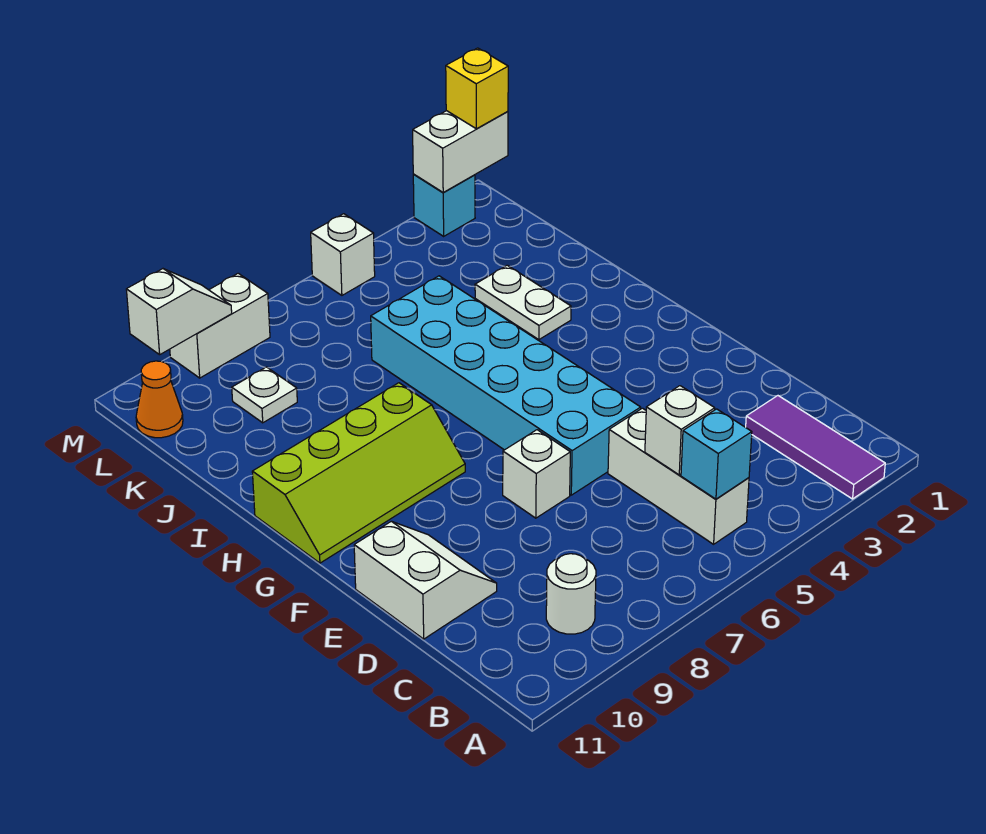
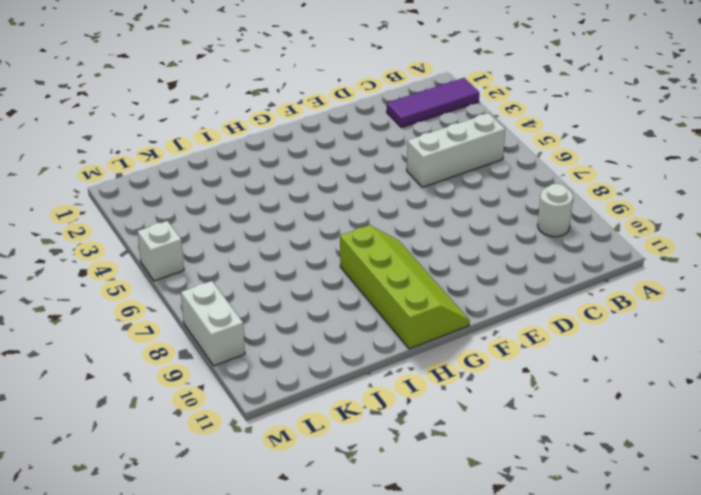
none -> white 2x2 slope [354,521,497,639]
none -> cyan 2x6 brick [371,276,641,495]
none -> white 1x1 brick [503,430,570,518]

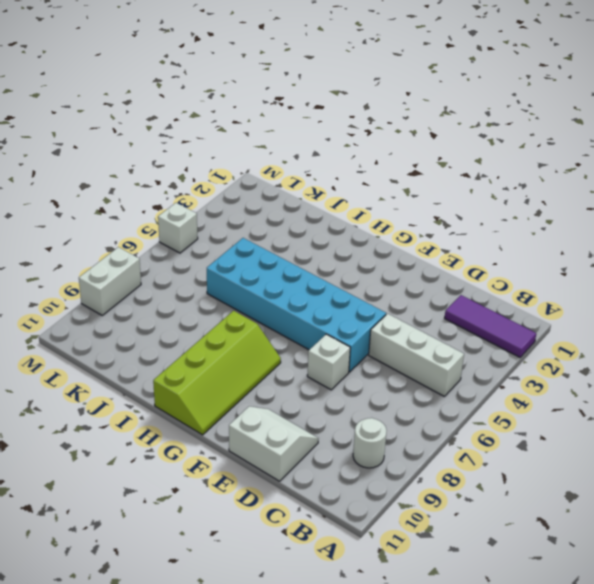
none -> white 1x2 plate [475,265,571,340]
none -> white 1x1 plate [232,367,297,423]
none -> orange 1x1 cone [136,361,183,438]

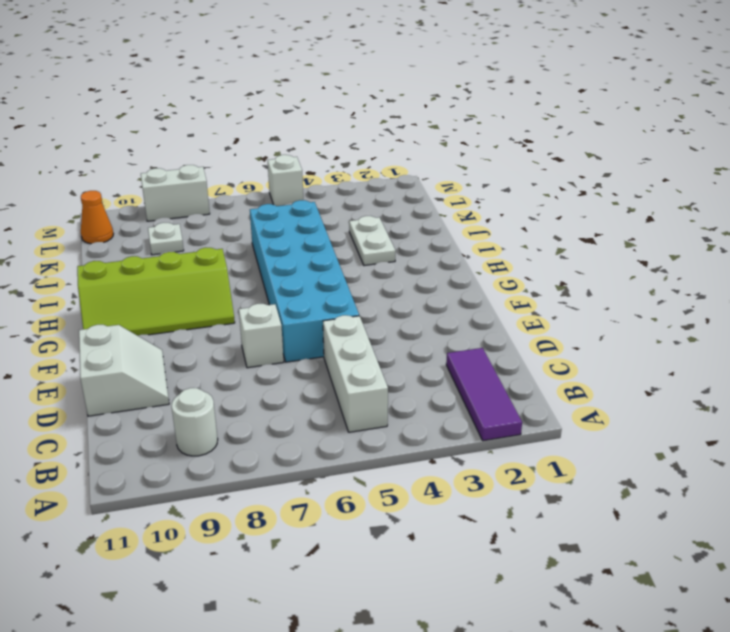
none -> cyan 1x1 brick [413,174,475,236]
none -> cyan 1x1 brick [681,409,752,499]
none -> white 1x1 brick [645,386,715,475]

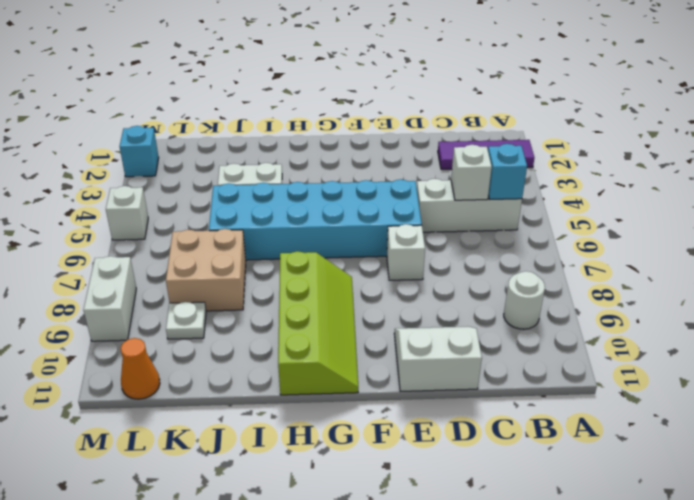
tan 2x2 brick [166,229,246,311] -> none
none -> white 1x2 brick [413,111,508,193]
none -> white 1x2 slope [126,269,232,355]
none -> yellow 1x1 brick [446,48,508,129]

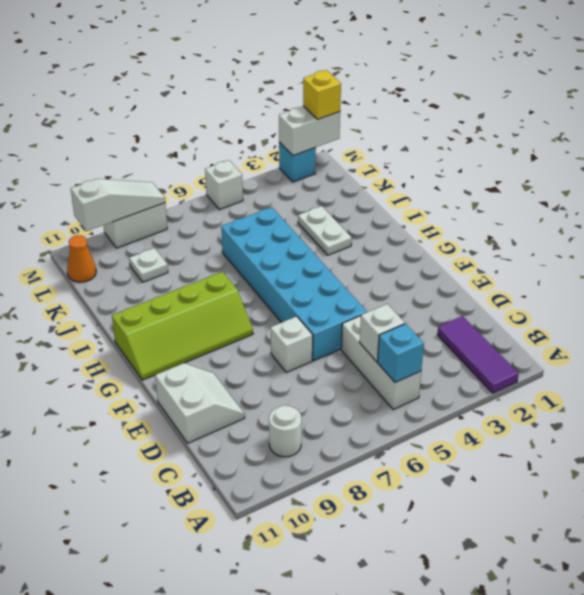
white 1x3 slope [71,179,165,231] -> white 1x2 slope [126,269,232,355]

